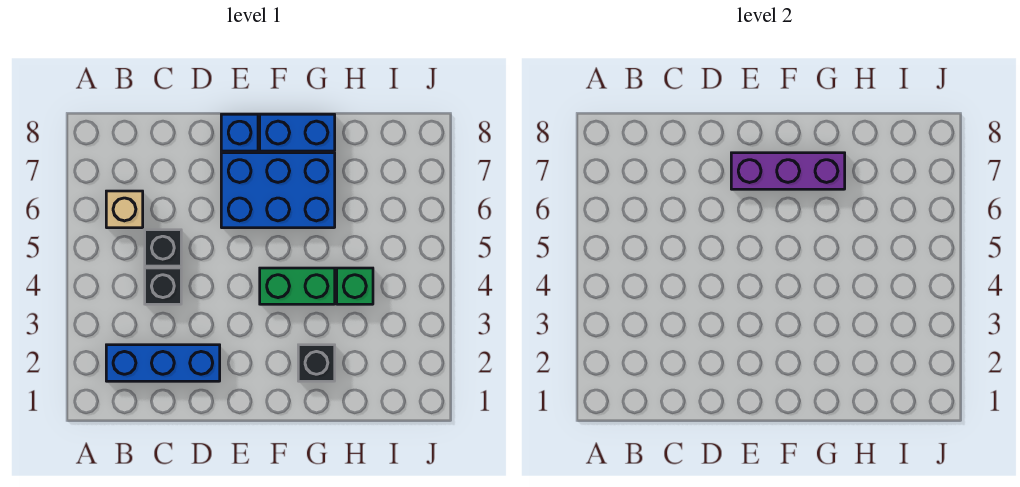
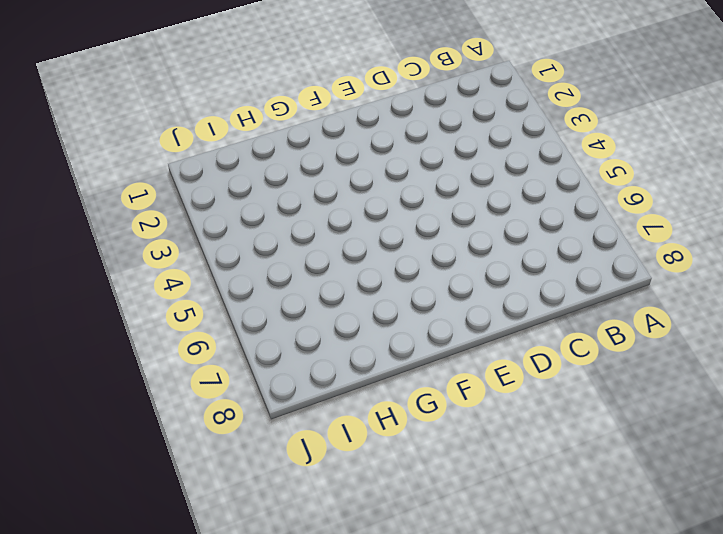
none -> blue 1x3 brick [106,345,220,381]
none -> tan 1x1 brick [106,191,143,228]

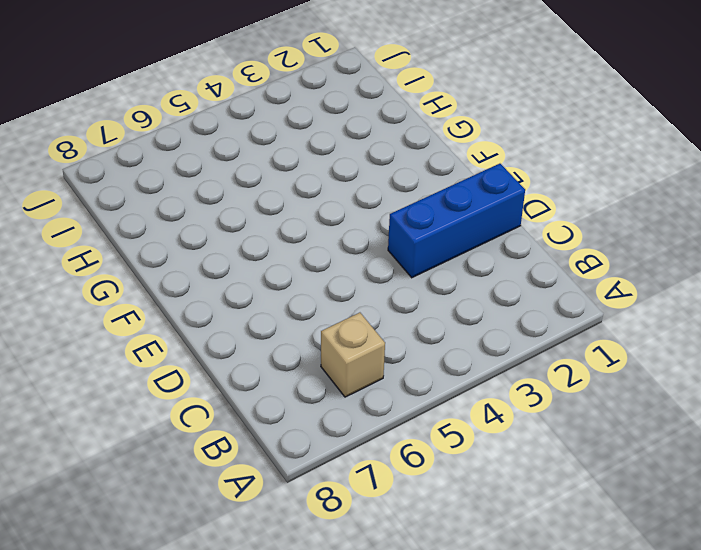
blue 1x3 brick [388,164,525,278] -> blue 1x3 brick turned to [106,345,220,381]
none -> black 1x1 brick [145,268,181,304]
none -> black 1x1 brick [145,230,181,266]

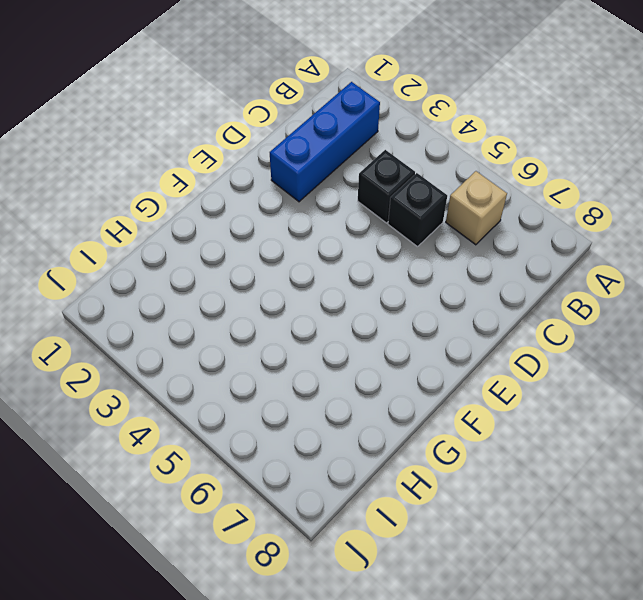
none -> blue 2x3 brick [221,153,335,228]
none -> blue 1x1 brick [221,114,258,151]

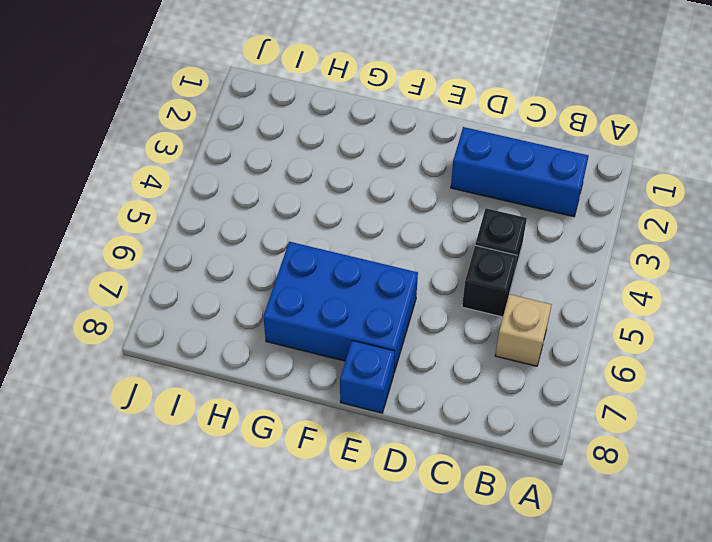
none -> green 1x2 brick [260,268,335,304]
none -> blue 1x2 brick [260,114,335,151]

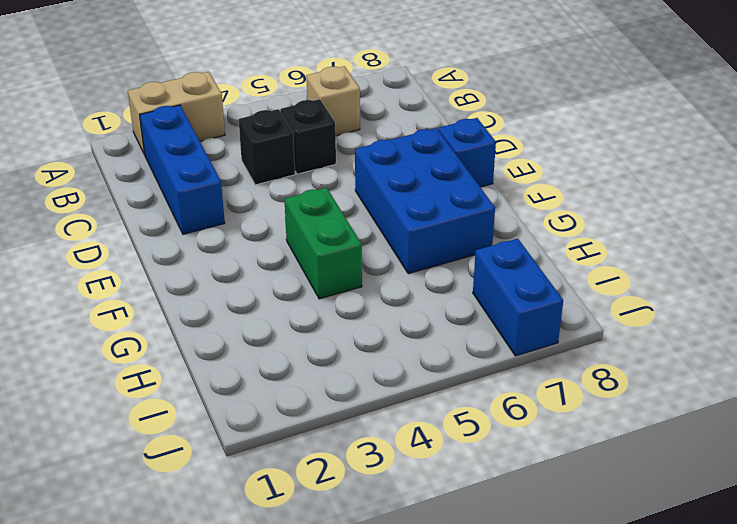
tan 1x2 brick [128,72,225,155] -> none
blue 1x2 brick [473,239,563,356] -> blue 1x2 brick moved to [260,114,335,151]
none -> black 1x1 brick [298,345,335,381]
none -> green 1x1 brick [337,268,373,304]

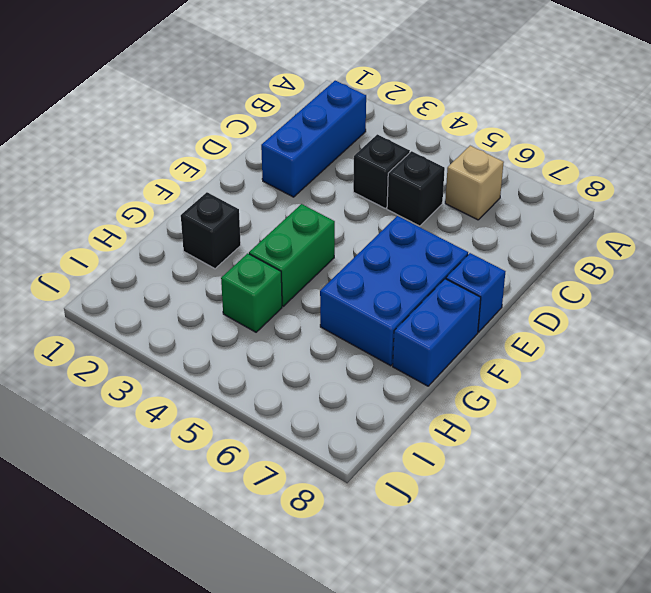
none -> purple 1x3 brick [731,153,845,189]

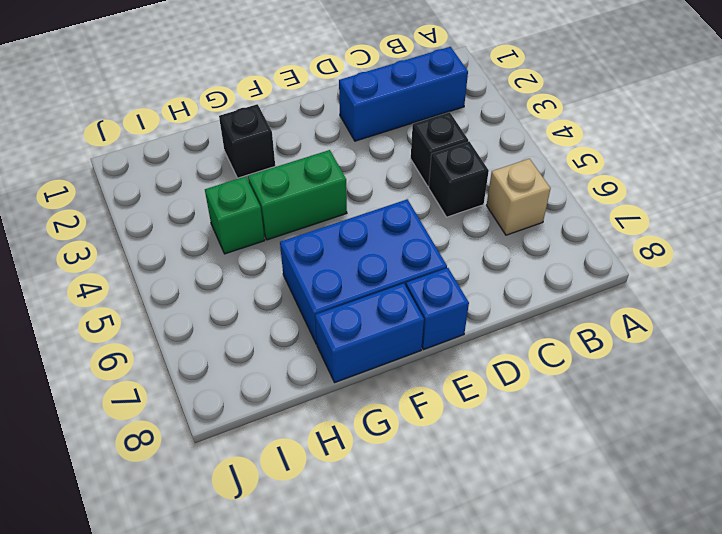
none -> purple 1x3 brick [731,153,845,189]

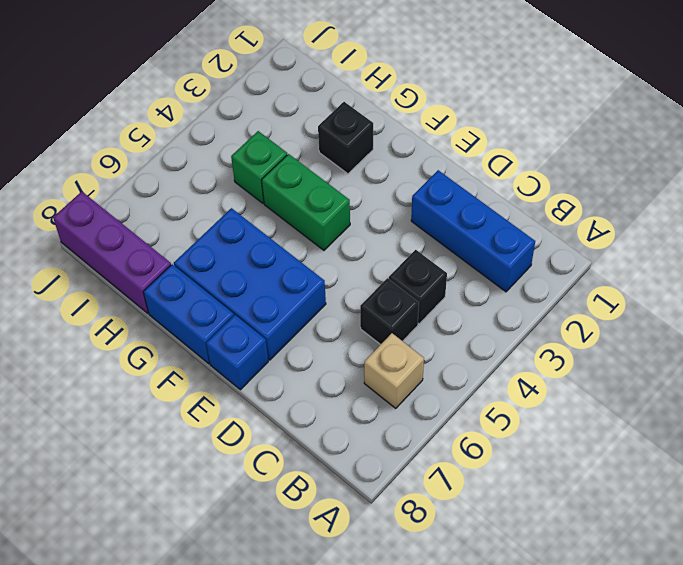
purple 1x3 brick [53,192,171,313] -> purple 1x3 brick moved to [731,153,845,189]

